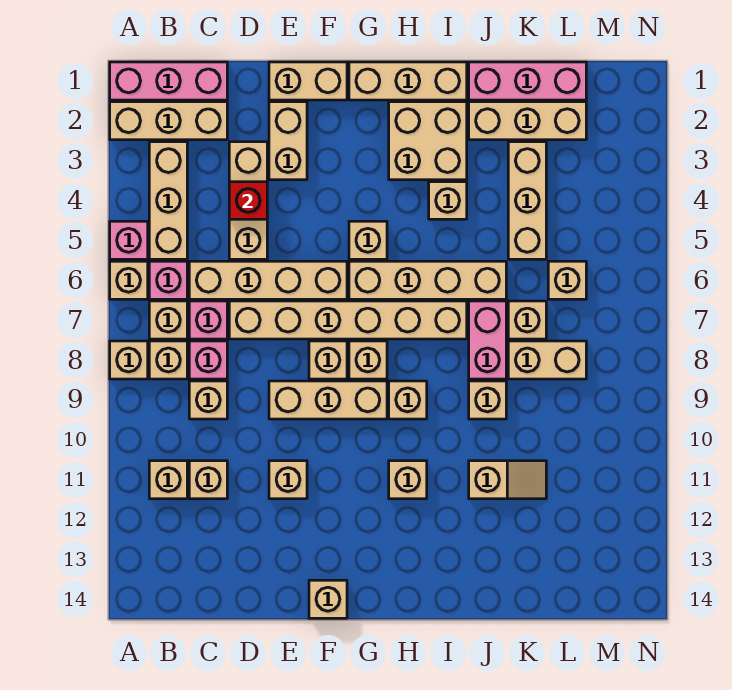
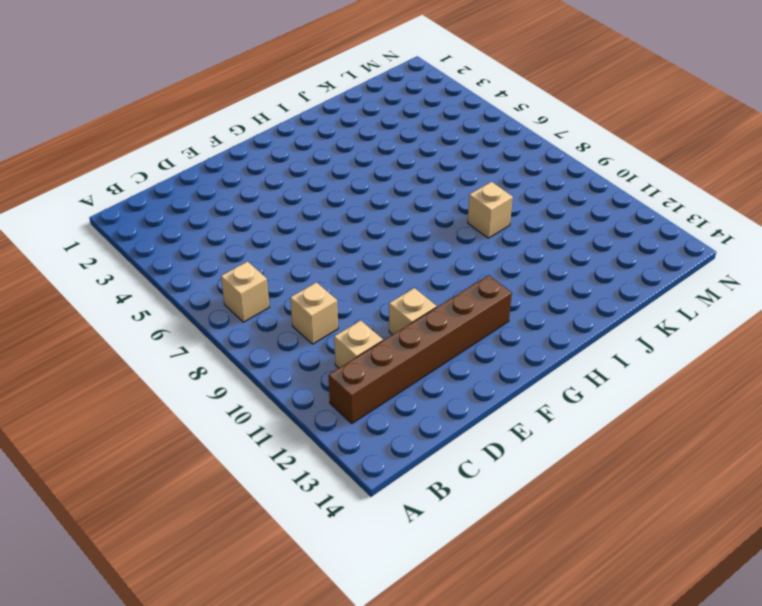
brown 1x6 brick [329,275,512,423] -> none
none -> pink 1x3 brick [110,62,227,100]
none -> tan 1x3 brick [110,102,227,140]
none -> pink 1x1 brick [110,221,148,259]
none -> tan 1x1 brick [110,261,148,299]

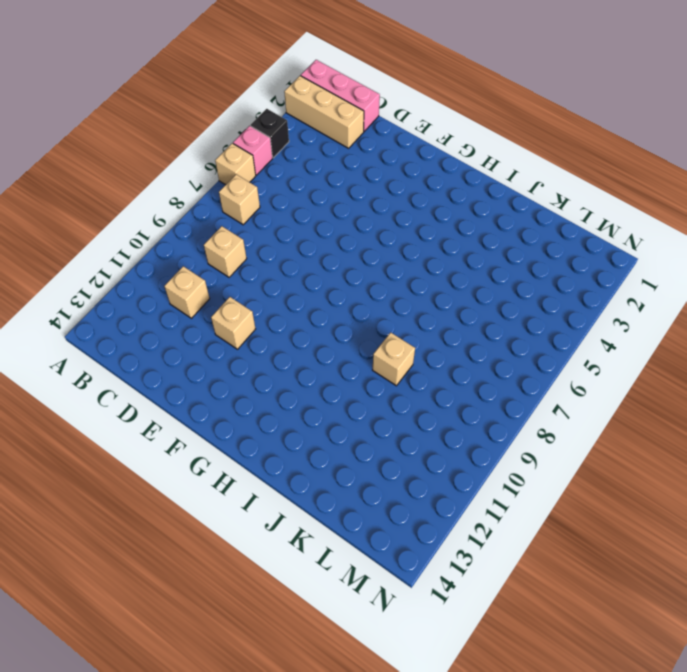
black 1x1 brick [251,109,289,158] -> none
none -> tan 1x1 brick [110,341,148,379]
none -> tan 1x3 brick [149,142,187,259]
none -> pink 1x1 brick [149,261,187,299]
none -> tan 1x1 brick [149,341,187,379]

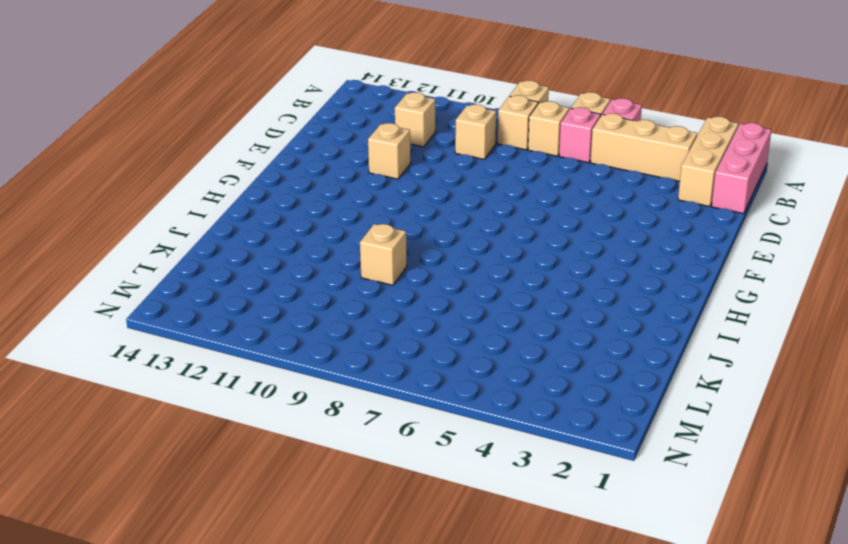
none -> tan 1x1 brick [149,461,187,499]
none -> tan 1x4 brick [189,261,347,299]
none -> pink 1x1 brick [189,301,227,339]
none -> pink 1x1 brick [189,341,227,379]

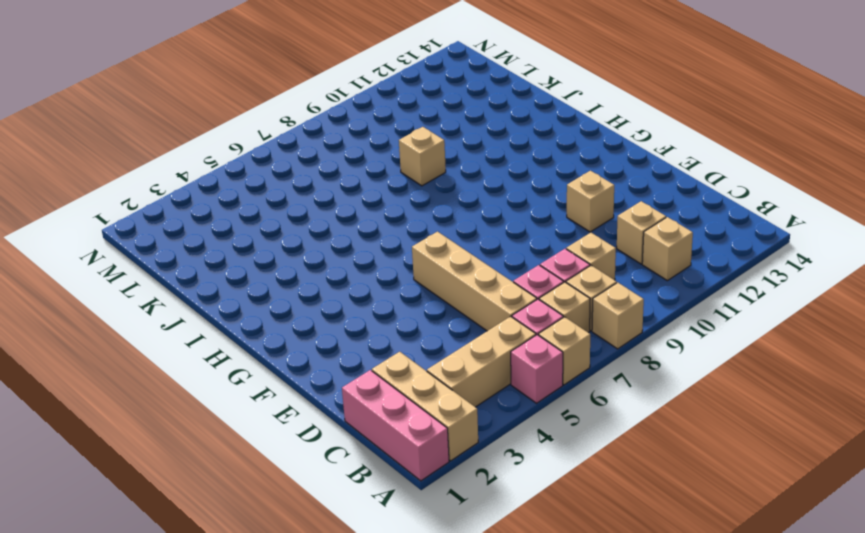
none -> tan 1x3 brick [229,142,267,259]
none -> tan 1x6 brick [229,301,467,339]
none -> tan 1x2 brick [269,62,347,100]
none -> tan 1x2 brick [269,102,307,180]

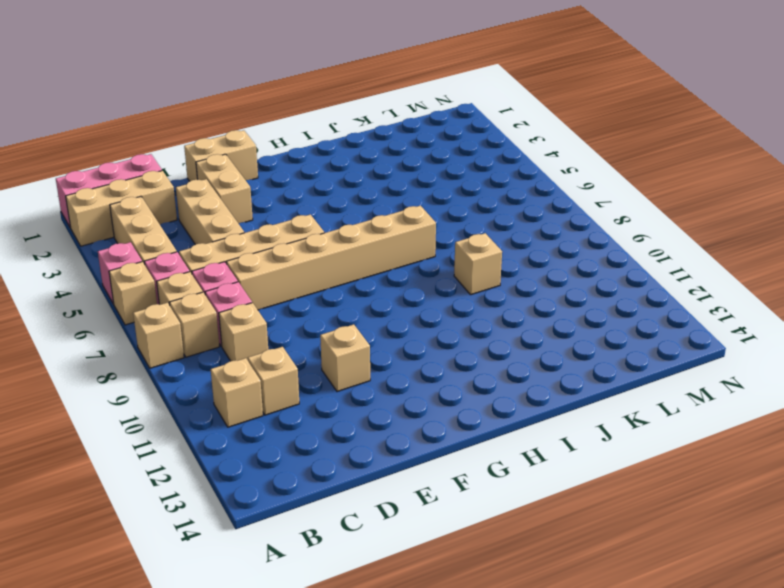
none -> tan 1x3 brick [269,381,387,419]
none -> tan 1x1 brick [309,341,347,379]
none -> tan 1x1 brick [309,580,347,618]
none -> tan 1x3 brick [349,62,467,100]

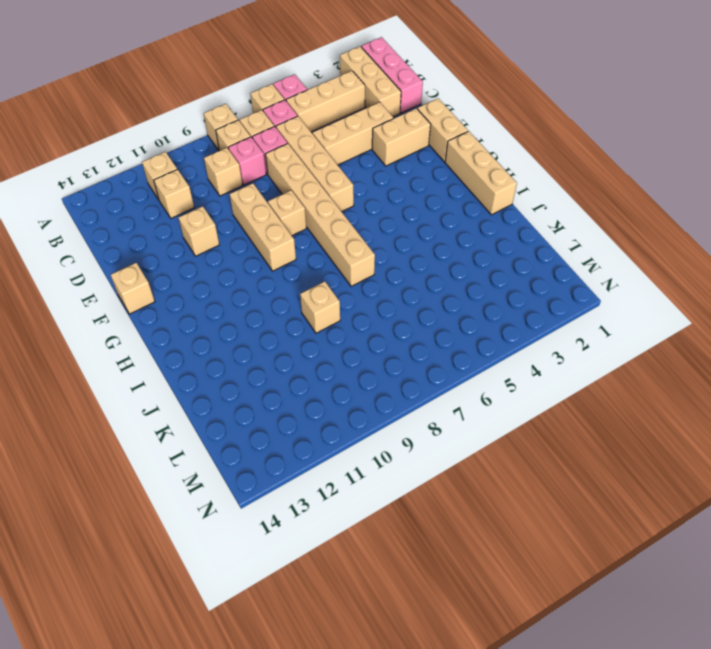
none -> tan 1x1 brick [349,221,387,259]
none -> tan 1x4 brick [349,261,506,299]
none -> tan 1x1 brick [349,341,387,379]
none -> tan 2x2 brick [389,102,467,180]

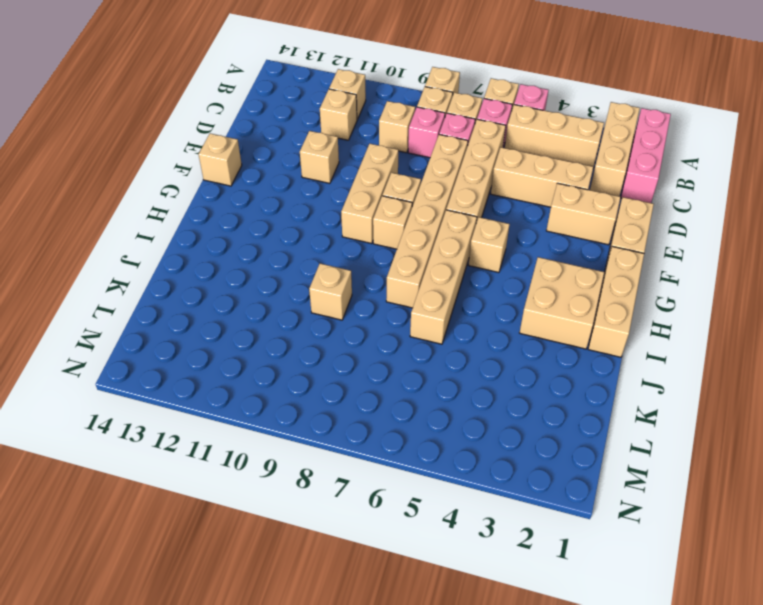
none -> tan 1x1 brick [389,381,427,419]
none -> tan 1x1 brick [389,461,427,499]
none -> tan 1x1 brick [429,182,467,219]
none -> pink 1x3 brick [469,62,586,100]

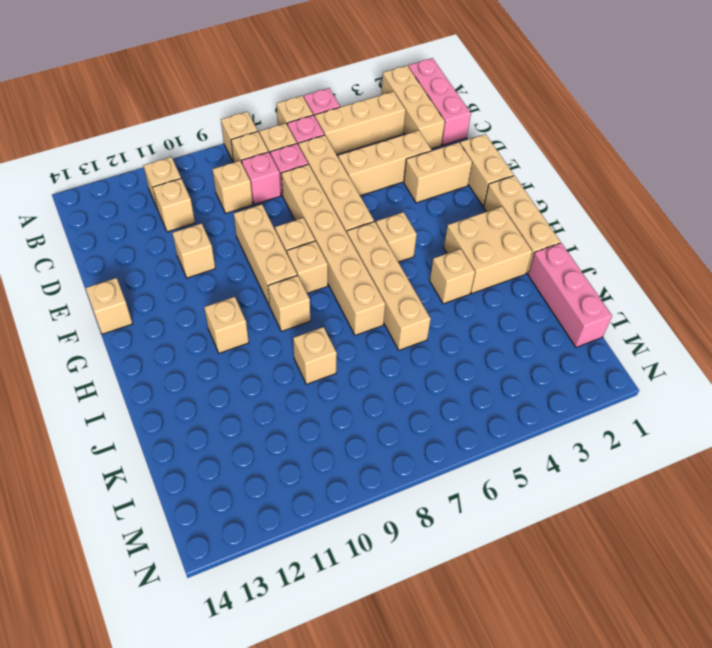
none -> tan 1x3 brick [469,102,586,140]
none -> pink 1x2 brick [469,301,506,379]
none -> tan 1x2 slope [469,461,546,499]
none -> tan 1x3 brick [508,142,546,259]

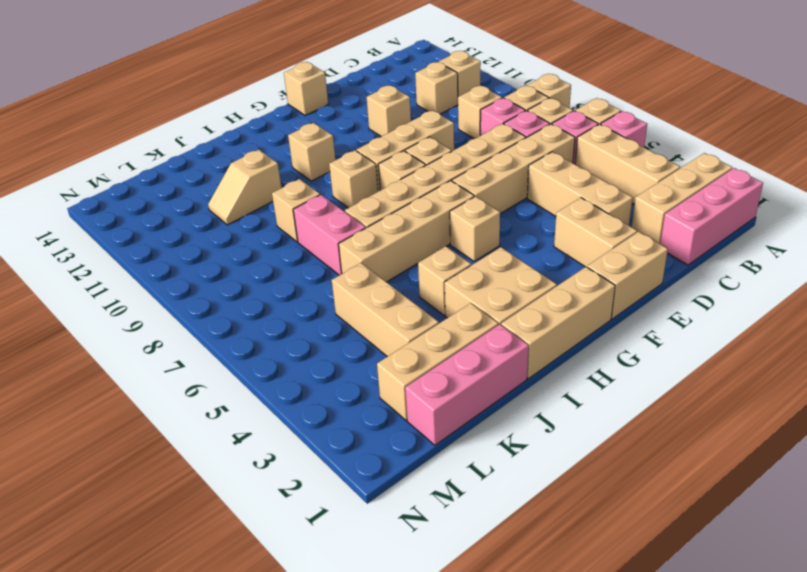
none -> tan 1x1 brick [508,301,546,339]
none -> tan 1x2 brick [508,341,586,379]
none -> tan 1x1 brick [548,261,586,299]
none -> red 1x1 brick [229,182,267,219]

